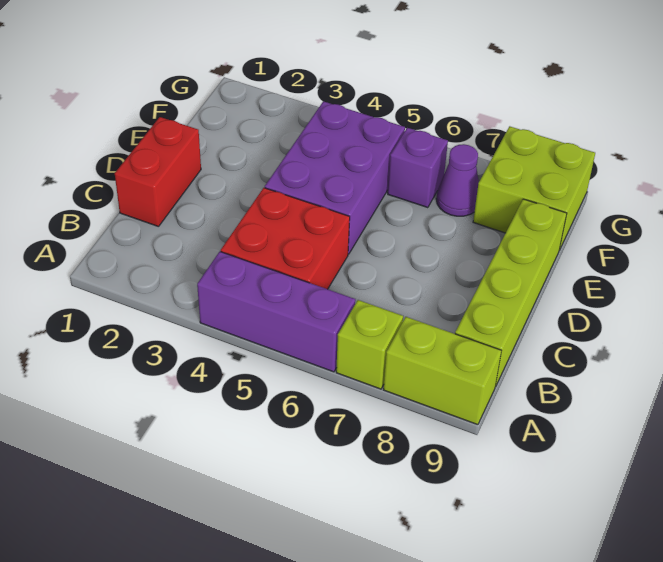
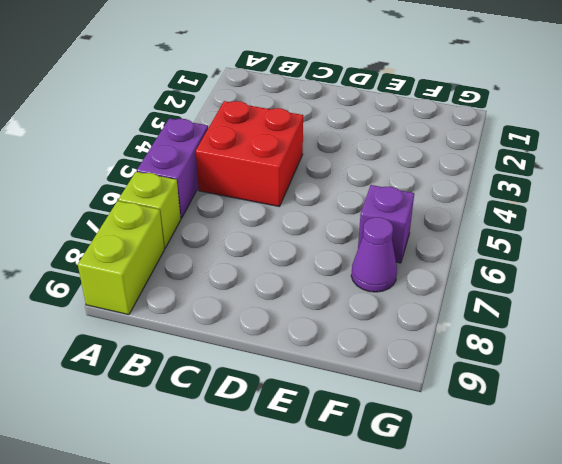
purple 1x2 brick [137,118,208,218] -> purple 1x3 brick [197,251,355,372]
none -> lime 1x4 brick [455,199,567,387]
none -> red 1x2 brick [115,117,201,227]

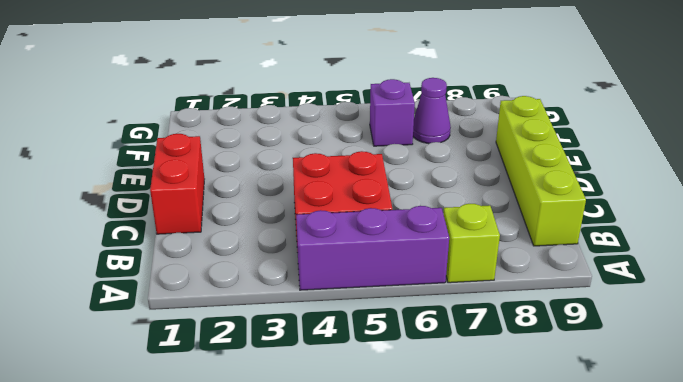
none -> lime 1x2 brick [383,317,502,425]
none -> purple 2x3 brick [265,101,405,254]

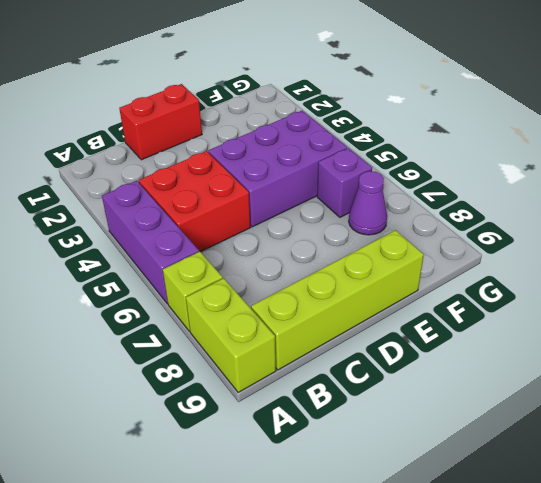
none -> lime 2x2 brick [473,126,595,250]

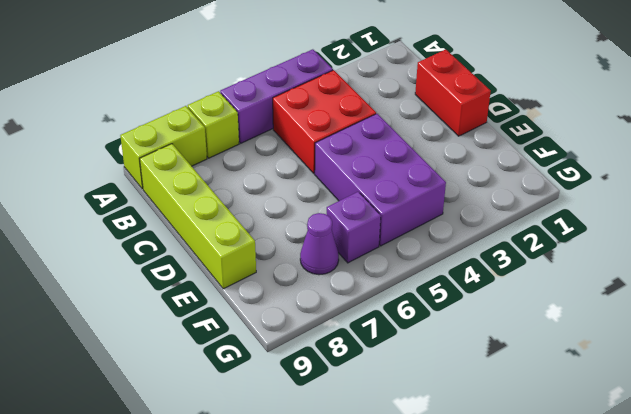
none -> lime 2x2 brick [473,126,595,250]

